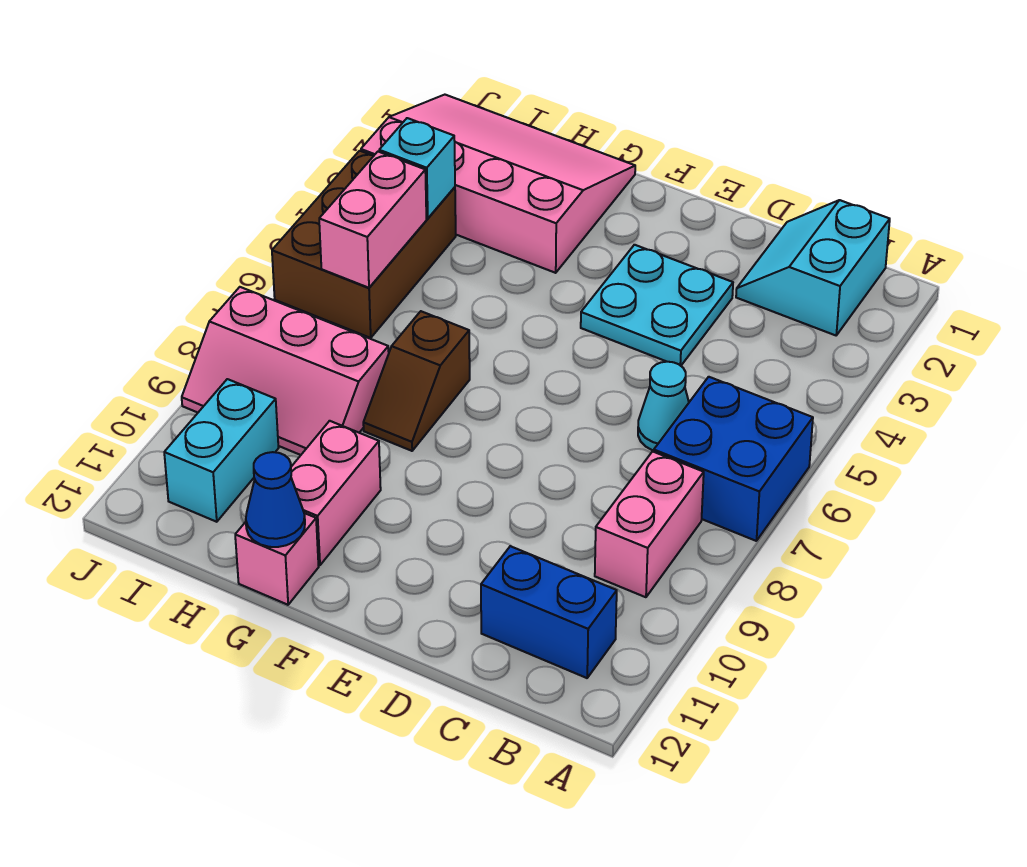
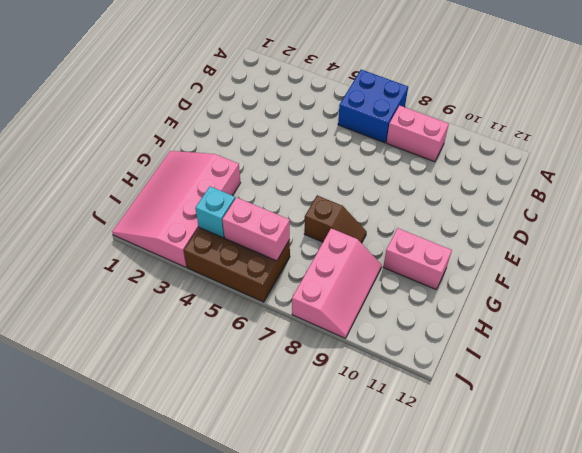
none -> cyan 2x2 slope [736,200,890,335]
none -> blue 1x2 brick [481,546,617,678]
none -> cyan 1x1 cone [638,362,689,451]

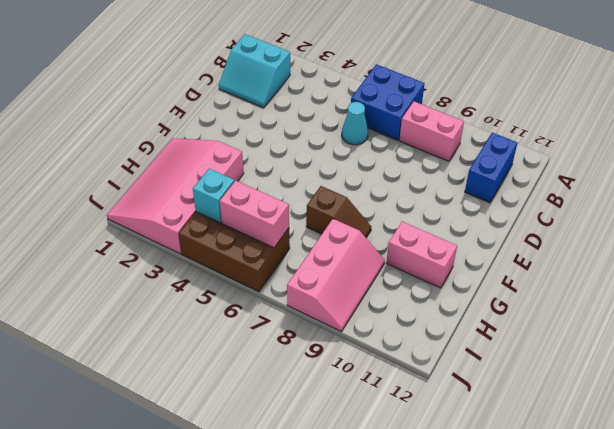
none -> cyan 2x2 plate [581,245,733,366]
none -> pink 1x1 brick [235,513,319,605]
none -> cyan 1x2 brick [164,379,278,522]

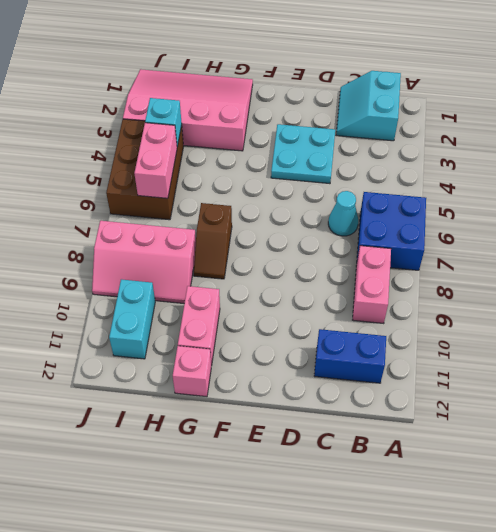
none -> blue 1x1 cone [246,452,305,547]

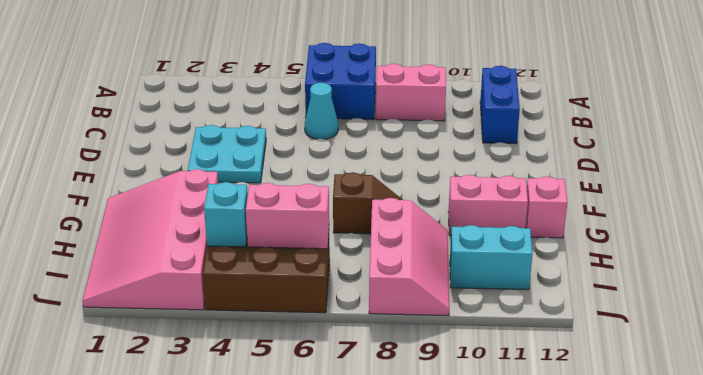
none -> cyan 2x2 slope [736,200,890,335]
none -> blue 1x1 cone [246,452,305,547]

